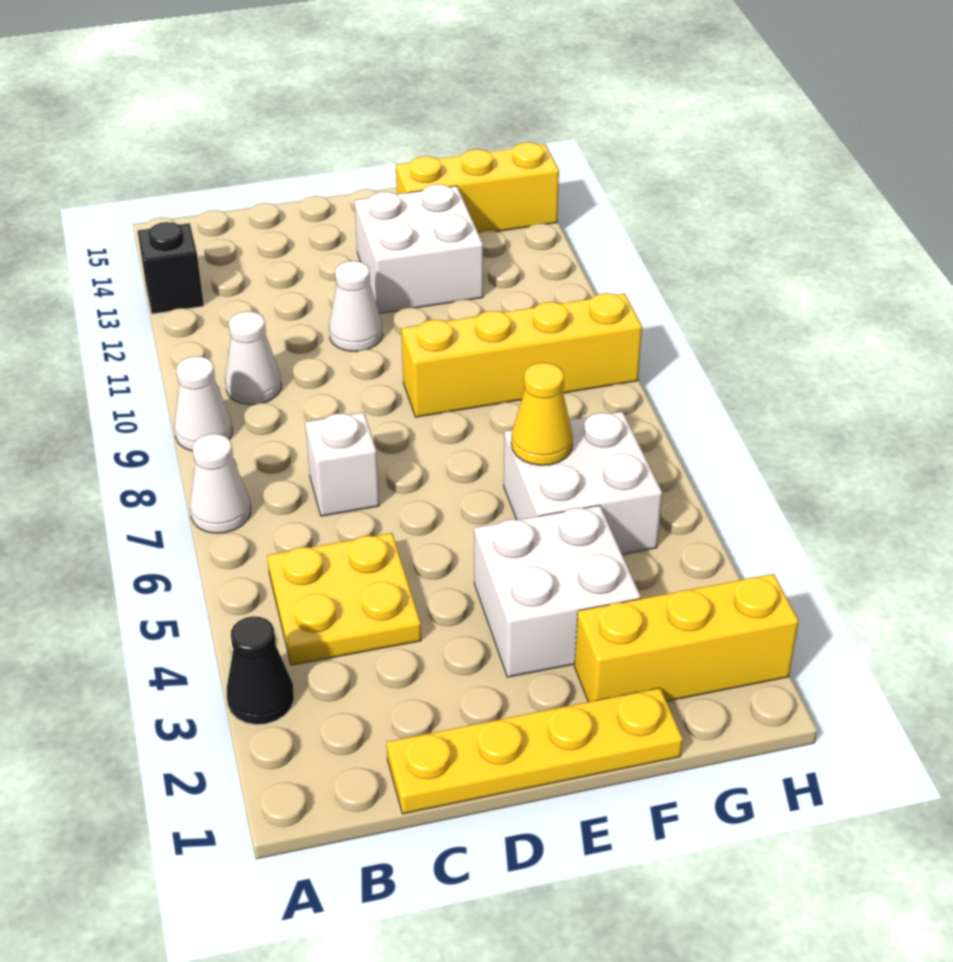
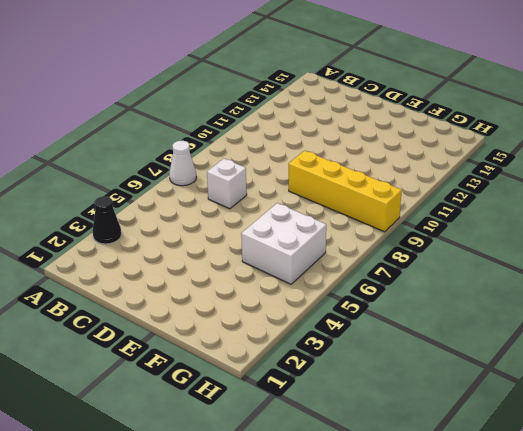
none -> white 1x1 cone [174,356,232,451]
none -> black 1x1 brick [137,222,204,314]
none -> yellow 2x2 plate [267,533,421,665]

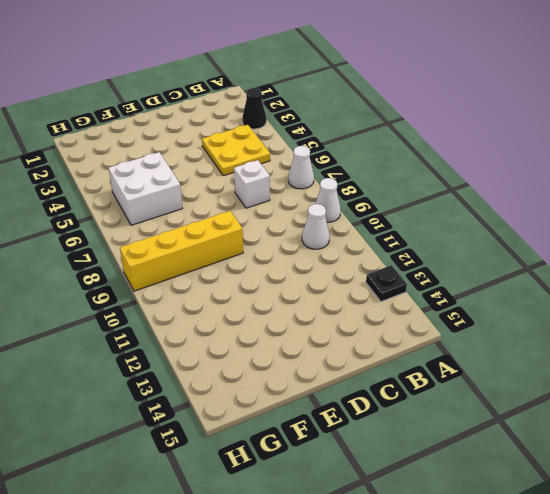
black 1x1 plate [366,265,407,302] -> black 1x1 brick [137,222,204,314]
none -> yellow 1x4 plate [387,688,683,814]
none -> white 1x1 cone [329,261,383,351]
none -> white 2x2 brick [474,505,641,677]

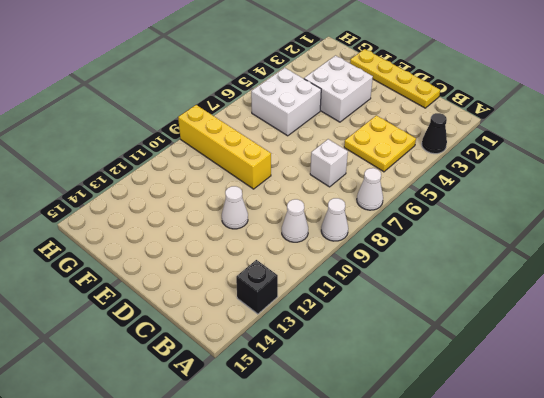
none -> white 2x2 brick [355,184,483,313]
none -> yellow 1x3 brick [575,574,799,702]
none -> yellow 1x3 brick [396,142,559,234]

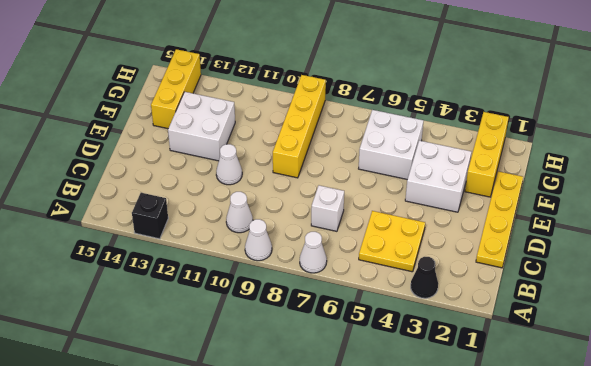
none -> yellow 1x1 cone [511,363,573,465]

